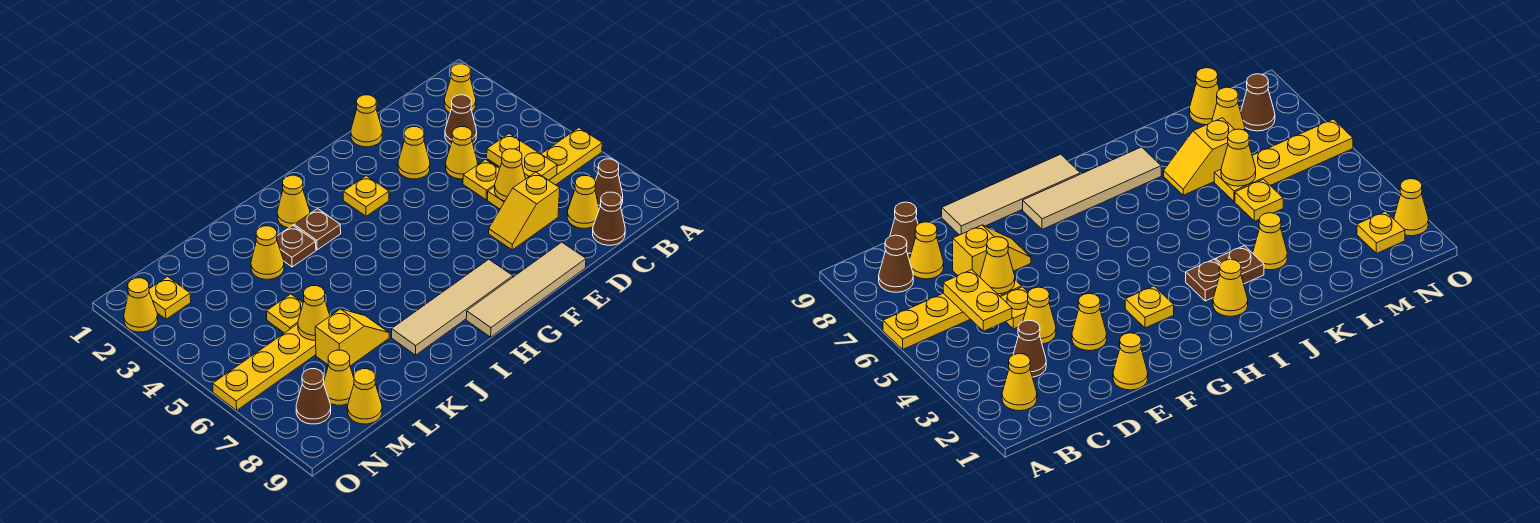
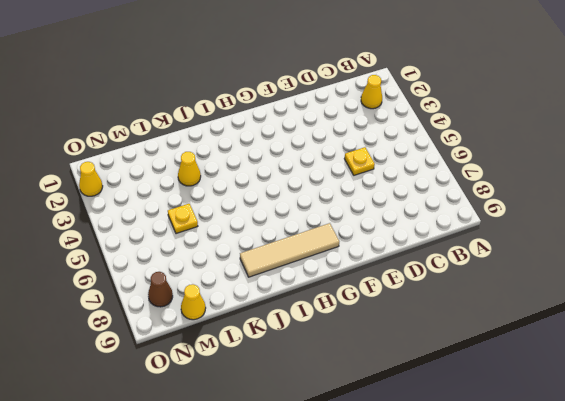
none -> yellow 1x4 plate [487,128,602,209]
none -> brown 1x1 cone [595,159,623,208]
none -> brown 1x1 cone [445,95,477,144]

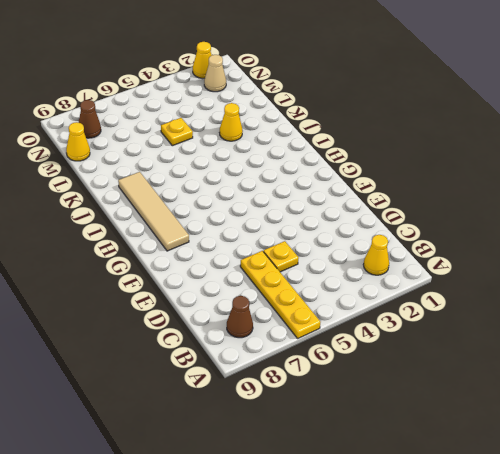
tan 1x1 cone [204,55,226,92] -> yellow 1x1 plate [149,277,191,319]
none -> brown 1x1 cone [445,95,477,144]
none -> yellow 1x1 cone [567,176,599,228]
none -> brown 1x1 cone [593,192,625,245]

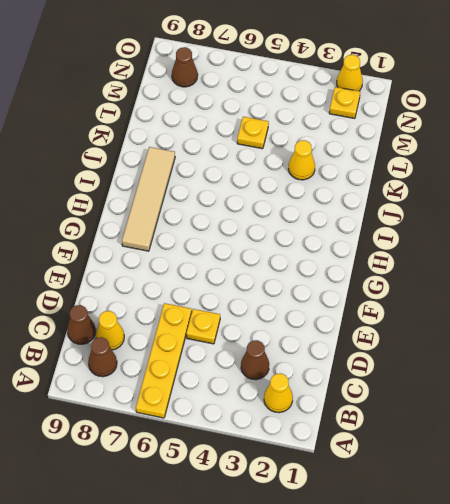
none -> yellow 1x1 cone [446,127,477,179]
none -> yellow 1x2 slope [489,172,560,250]
none -> yellow 1x1 cone [351,95,382,147]

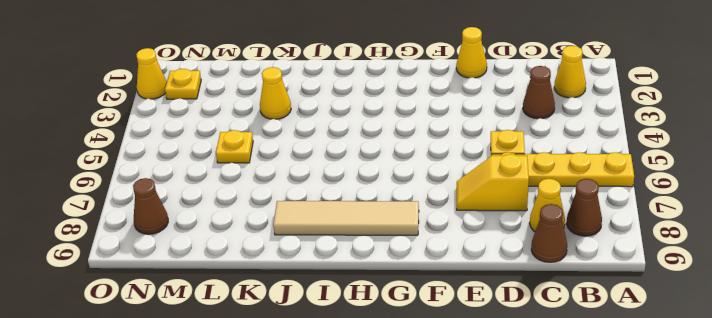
none -> yellow 1x1 cone [446,127,477,179]
none -> yellow 1x1 cone [398,127,430,179]
none -> tan 1x4 tile [466,242,586,337]

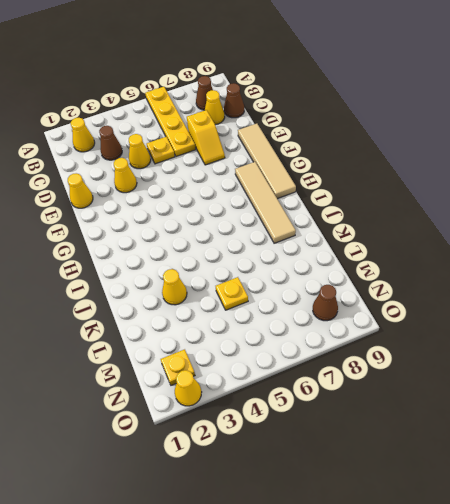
none -> yellow 1x1 plate [343,176,389,216]
none -> yellow 1x1 cone [277,175,310,228]
none -> brown 1x1 plate [294,209,341,250]

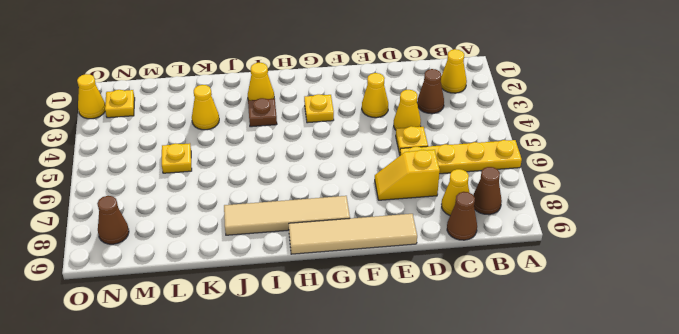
none -> yellow 1x1 cone [351,95,382,147]
none -> brown 1x1 plate [277,225,316,267]
none -> yellow 1x2 slope [315,309,389,366]

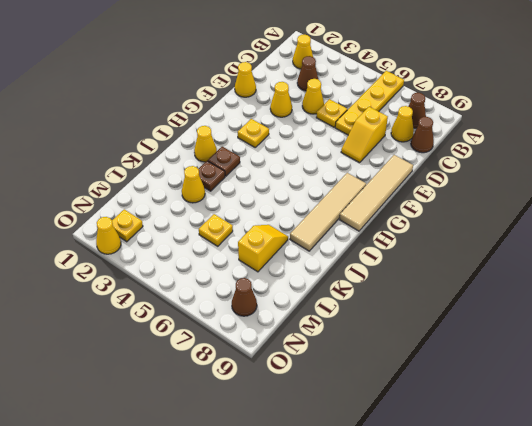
none -> yellow 1x4 plate [213,324,316,410]
none -> yellow 1x1 cone [323,350,354,405]
none -> yellow 1x1 cone [348,369,382,424]

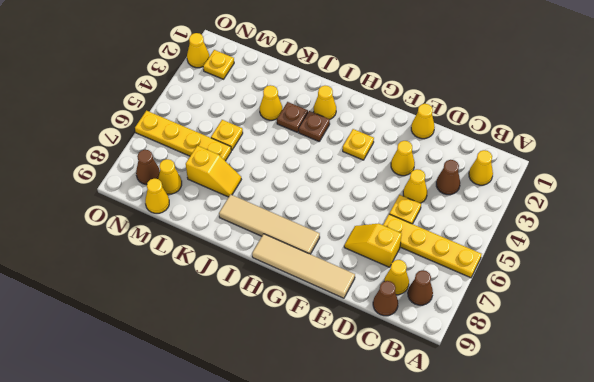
none -> yellow 1x2 plate [487,134,557,180]
none -> yellow 1x1 cone [495,149,525,201]
none -> yellow 1x1 cone [298,286,330,340]

